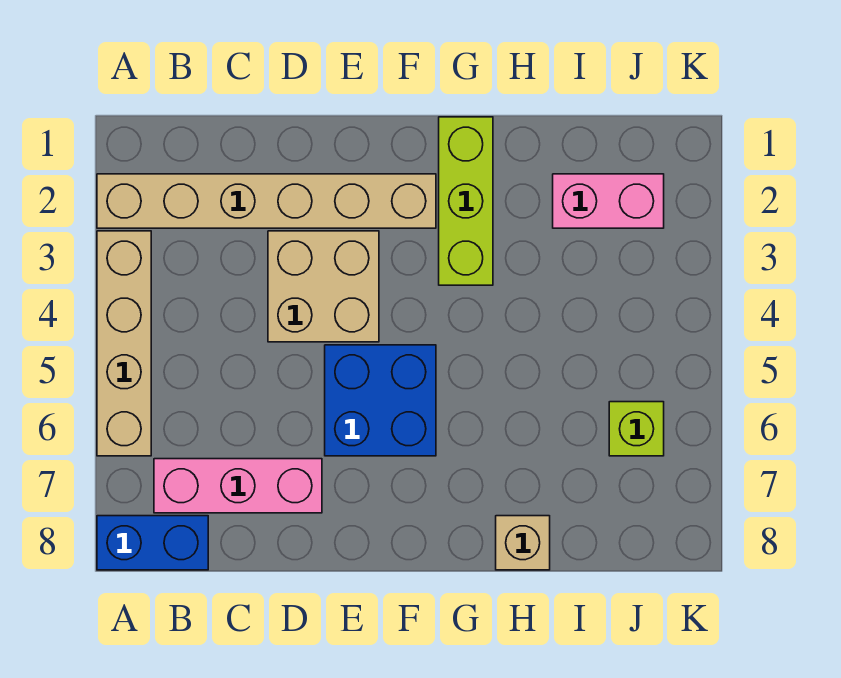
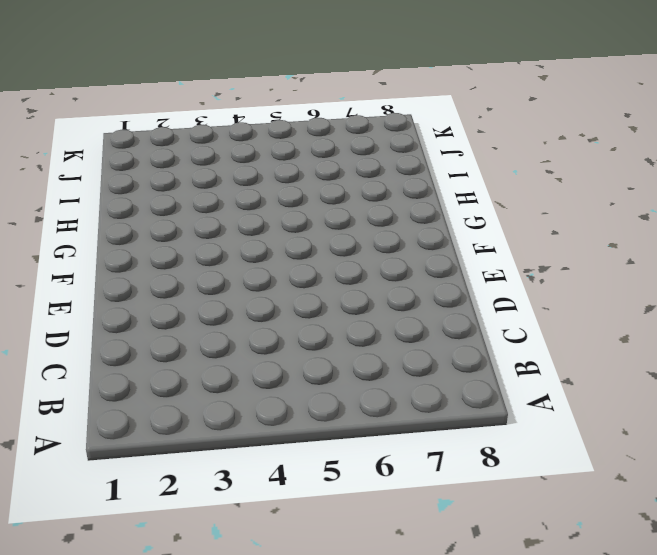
none -> tan 1x6 brick [97,174,436,228]
none -> tan 1x4 brick [97,231,151,456]

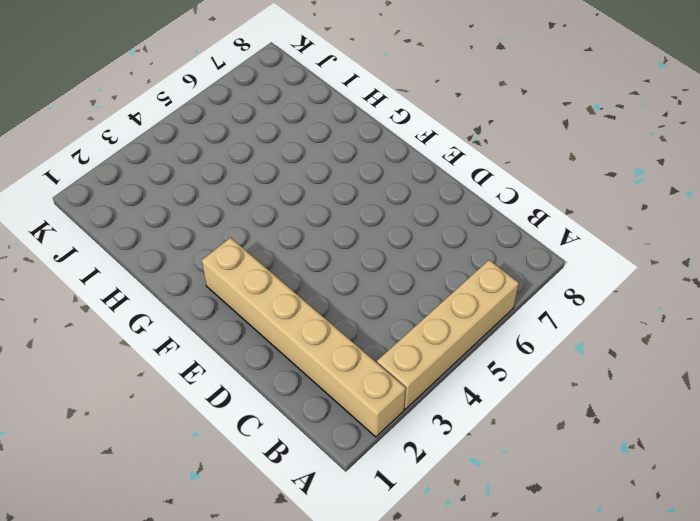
none -> blue 1x2 brick [97,516,208,570]
none -> pink 1x3 brick [154,459,322,513]

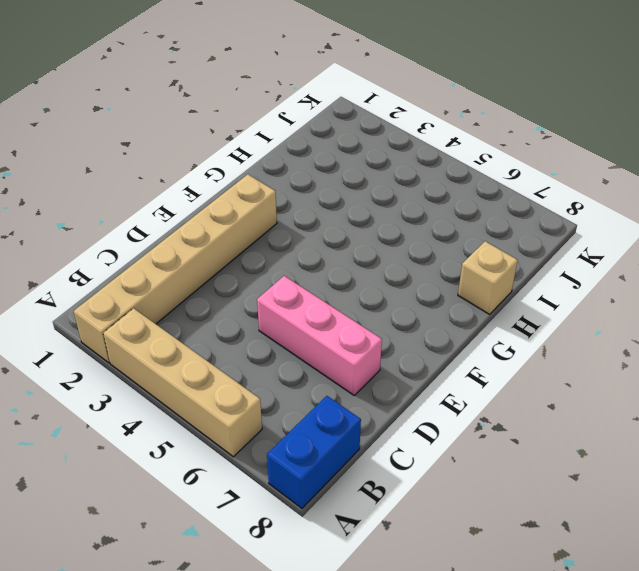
pink 1x3 brick [257,276,382,395] -> pink 1x3 brick turned to [154,459,322,513]
none -> tan 2x2 brick [268,231,379,342]
none -> blue 2x2 brick [325,345,436,456]

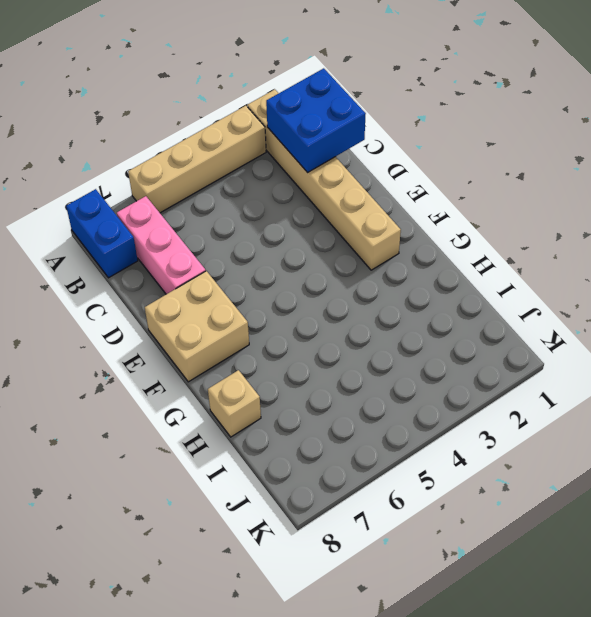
blue 2x2 brick [266,68,366,173] -> blue 2x2 brick moved to [325,345,436,456]
tan 2x2 brick [145,271,249,382] -> tan 2x2 brick moved to [268,231,379,342]
none -> lime 1x3 brick [439,117,493,285]
none -> pink 1x2 brick [553,174,664,228]

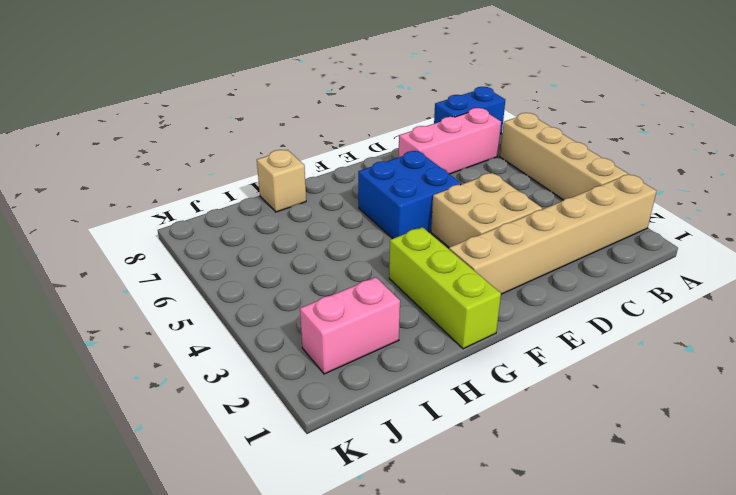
none -> lime 1x1 brick [609,402,664,456]

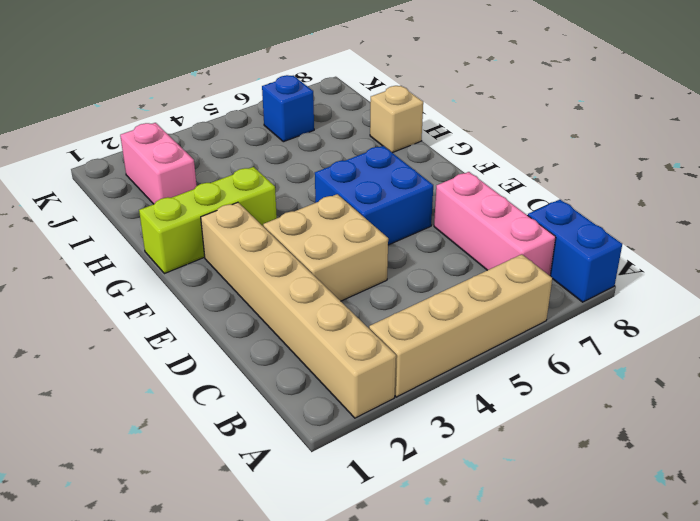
blue 1x1 brick [262,75,314,142] -> lime 1x1 brick [609,402,664,456]

